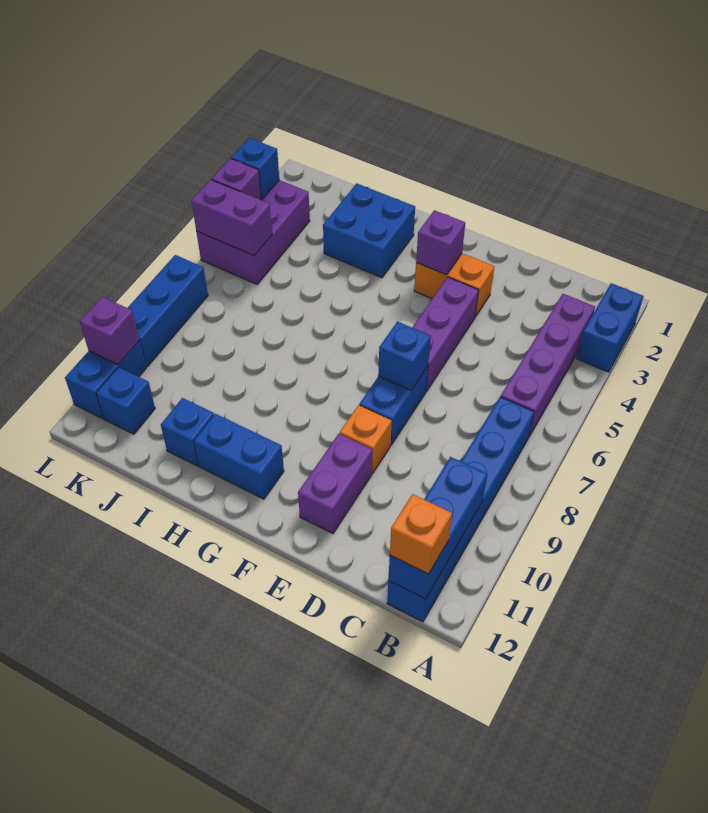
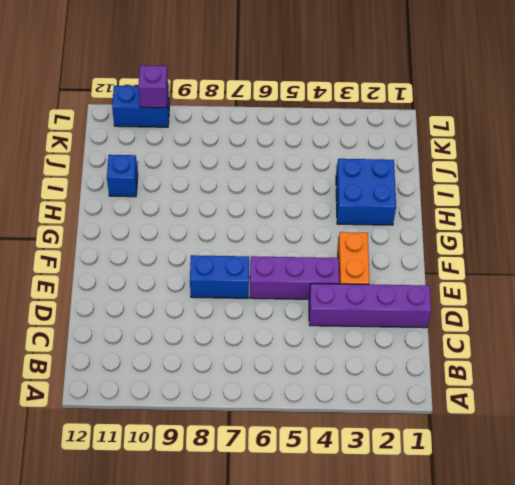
purple 1x4 brick [309,284,431,328] -> purple 1x4 brick moved to [501,294,595,436]
none -> blue 1x2 brick [576,283,644,372]
none -> blue 1x6 brick [387,397,534,622]
none -> orange 1x1 brick [340,405,392,474]

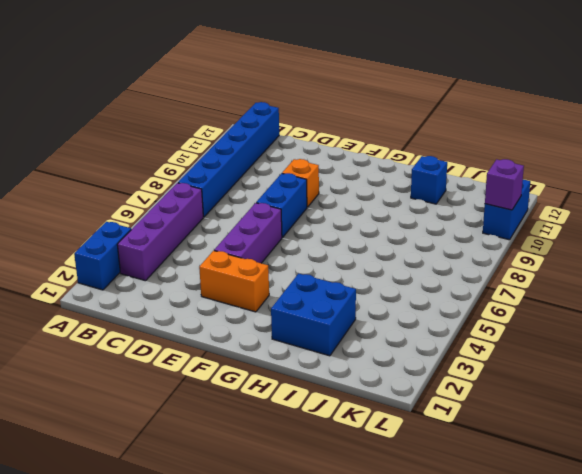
none -> purple 1x2 brick [298,434,372,533]
none -> blue 1x2 brick [194,414,284,499]
none -> purple 2x3 brick [196,180,310,284]

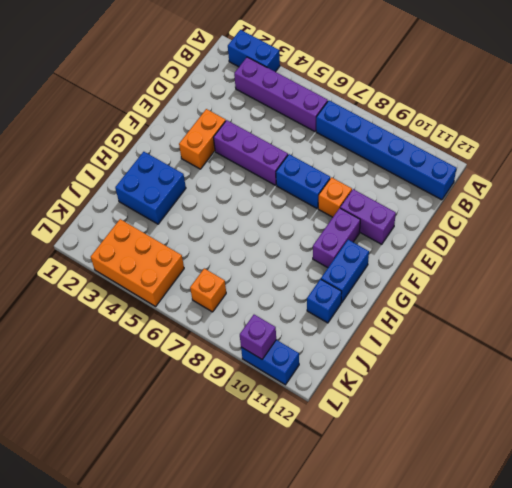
purple 1x2 brick [313,208,360,268] -> purple 1x2 brick moved to [192,180,272,256]
orange 2x3 brick [91,219,184,306] -> purple 2x3 brick [196,180,310,284]
orange 1x1 brick [190,268,226,312] -> orange 1x1 brick moved to [390,494,452,574]
none -> blue 1x1 brick [96,367,155,434]
none -> blue 1x3 brick [128,255,208,366]
none -> blue 1x3 brick [388,457,487,599]

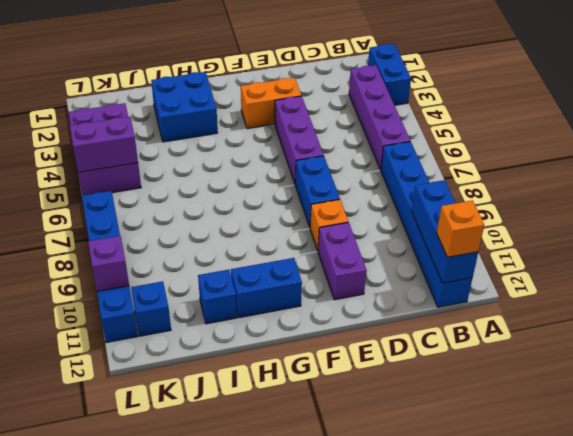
none -> blue 1x1 brick [378,322,431,390]
none -> purple 1x1 brick [416,210,465,275]
none -> blue 1x1 brick [231,138,279,199]

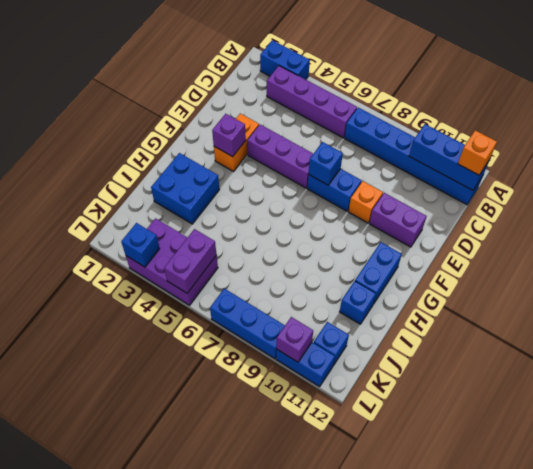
none -> purple 1x1 brick [212,158,261,200]

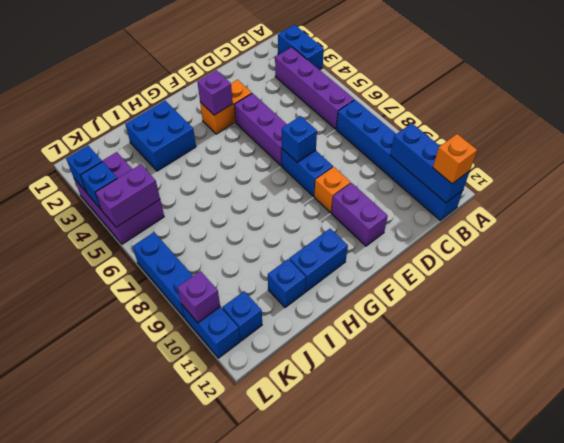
blue 1x1 brick [81,162,117,209] -> purple 1x1 brick [212,158,261,200]

